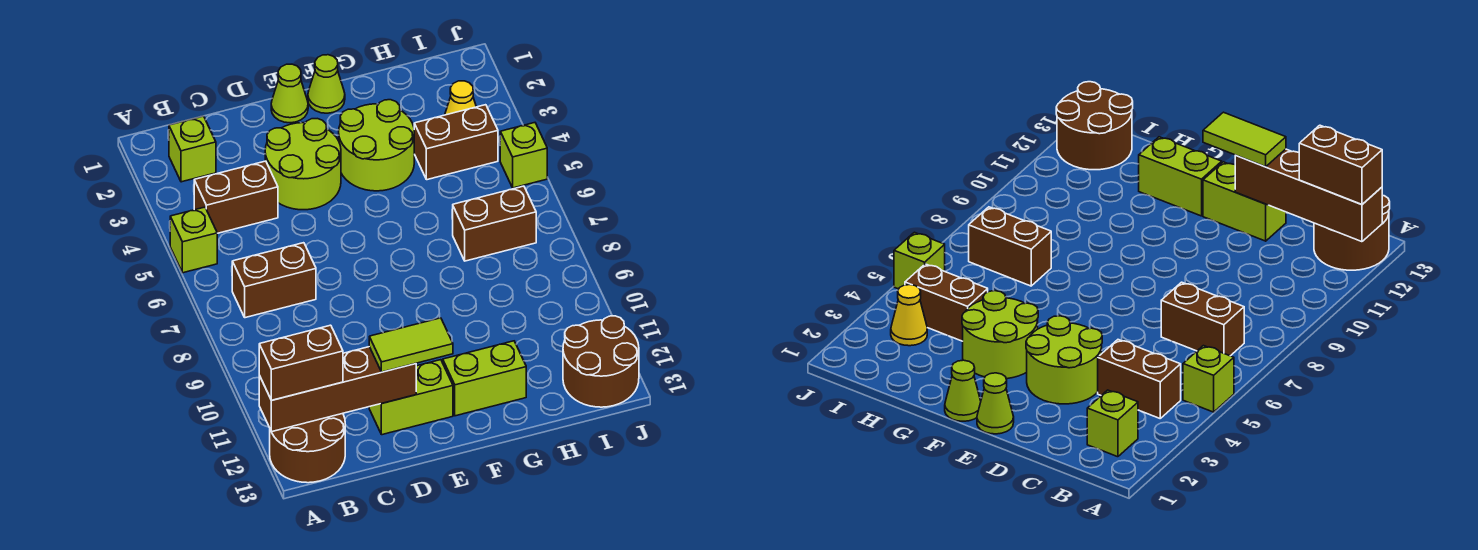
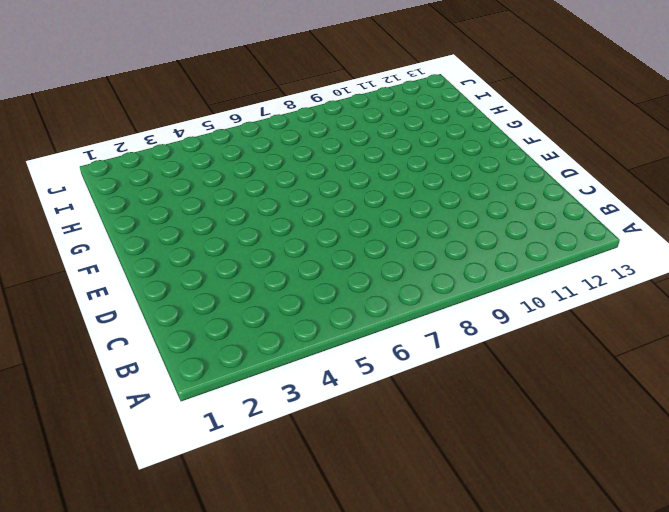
none -> lime 1x1 brick [170,207,217,273]
none -> brown 2x2 round brick [270,413,345,483]
none -> lime 1x1 brick [169,116,216,182]

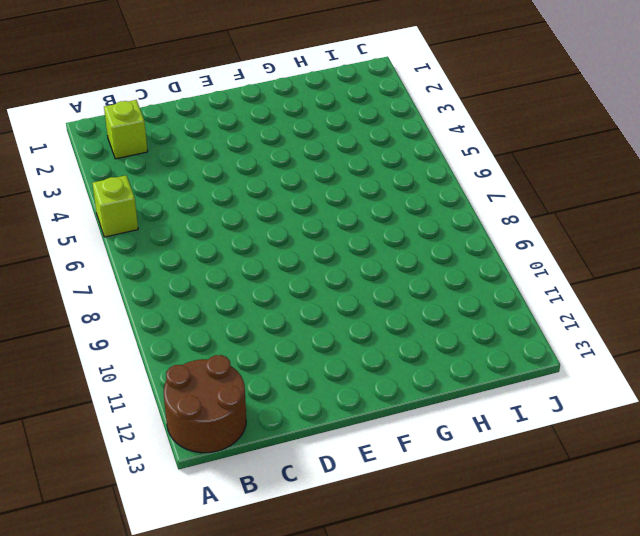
none -> brown 1x2 brick [194,161,278,233]
none -> brown 1x2 brick [232,243,316,318]
none -> lime 2x2 round brick [265,119,341,210]

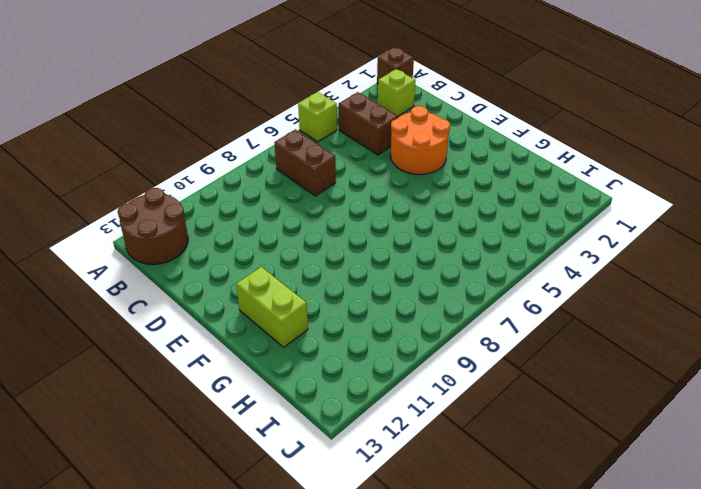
brown 1x1 brick [377,47,414,84] -> none
orange 2x2 round brick [390,106,450,174] -> lime 2x2 round brick [265,119,341,210]
none -> lime 1x2 brick [369,360,453,435]
none -> lime 1x1 cone [271,64,308,123]
none -> lime 1x1 cone [308,55,345,113]

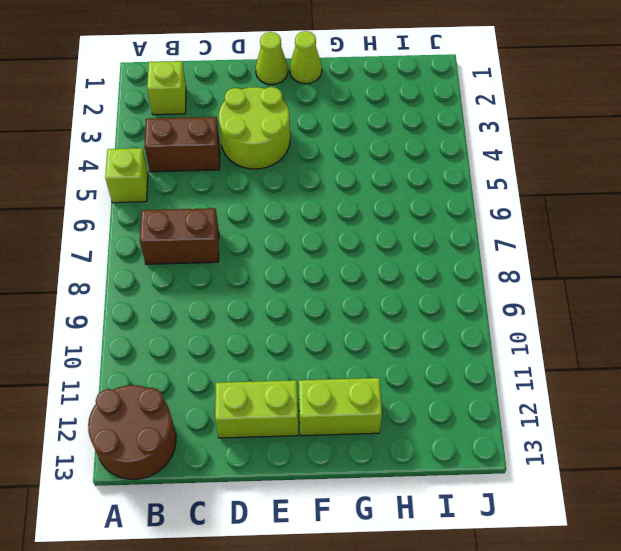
none -> lime 2x2 round brick [339,100,414,191]
none -> brown 1x2 brick [414,105,498,180]
none -> brown 1x2 brick [453,186,536,261]

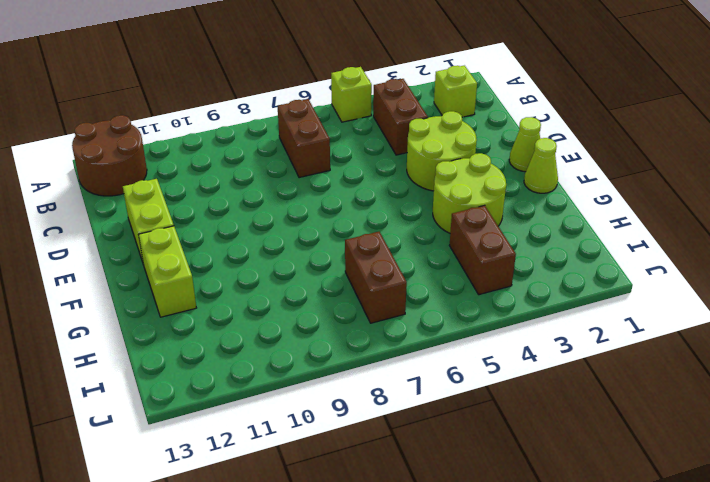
none -> yellow 1x1 cone [445,81,476,115]
none -> brown 2x2 round brick [563,316,639,407]
none -> lime 1x1 brick [500,123,547,188]

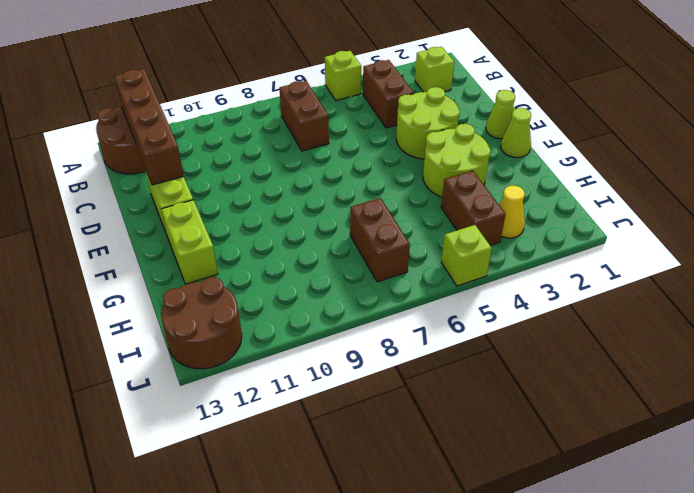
none -> brown 1x2 brick [259,325,343,400]
none -> lime 1x2 tile [369,318,453,372]

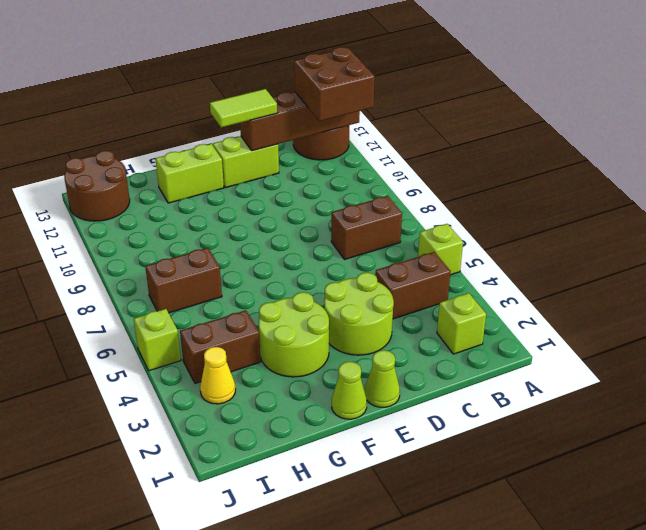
brown 2x2 brick [294,47,375,121] -> brown 1x2 brick [259,325,343,400]

